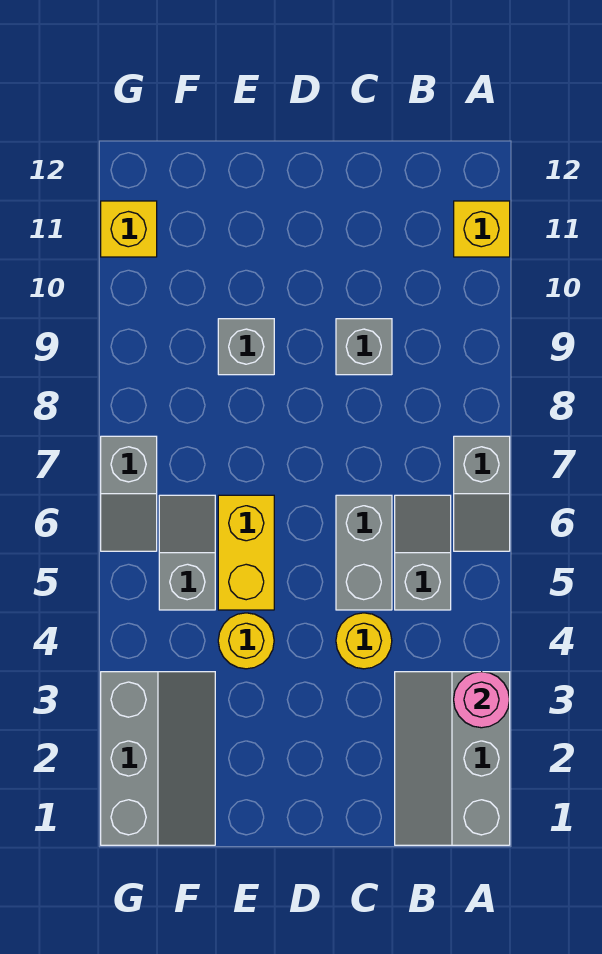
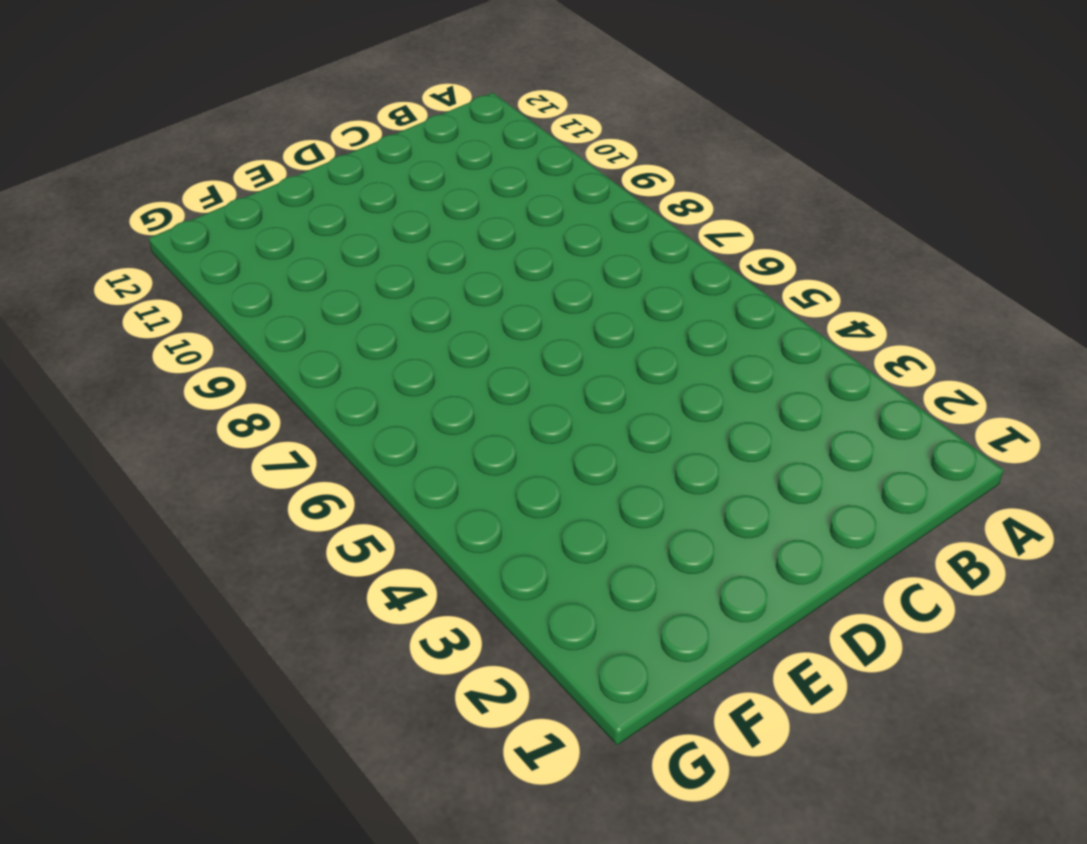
none -> grey 2x3 slope [395,672,510,845]
none -> grey 1x2 slope [454,436,510,551]
none -> yellow 1x1 brick [454,201,510,257]

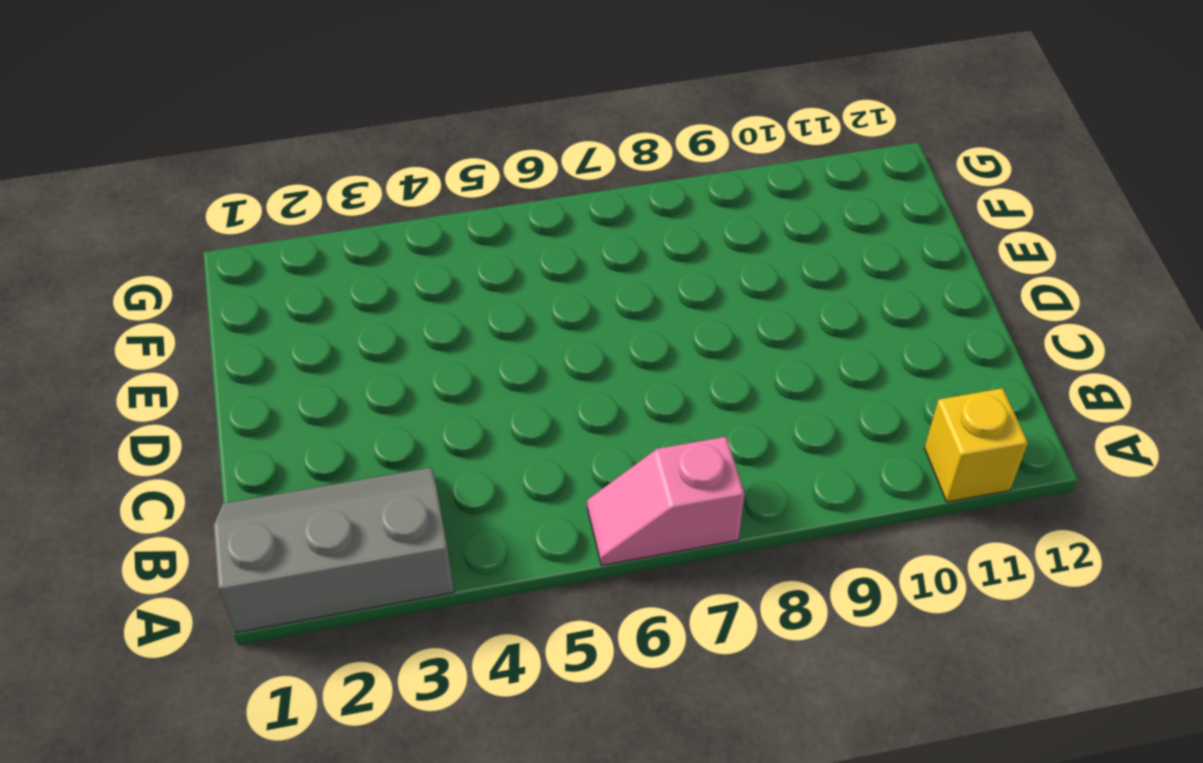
pink 1x2 slope [587,437,744,566] -> grey 1x2 slope [454,436,510,551]
none -> grey 1x2 slope [395,495,451,610]
none -> yellow 1x1 round brick [336,613,392,669]
none -> grey 1x2 brick [336,495,392,610]

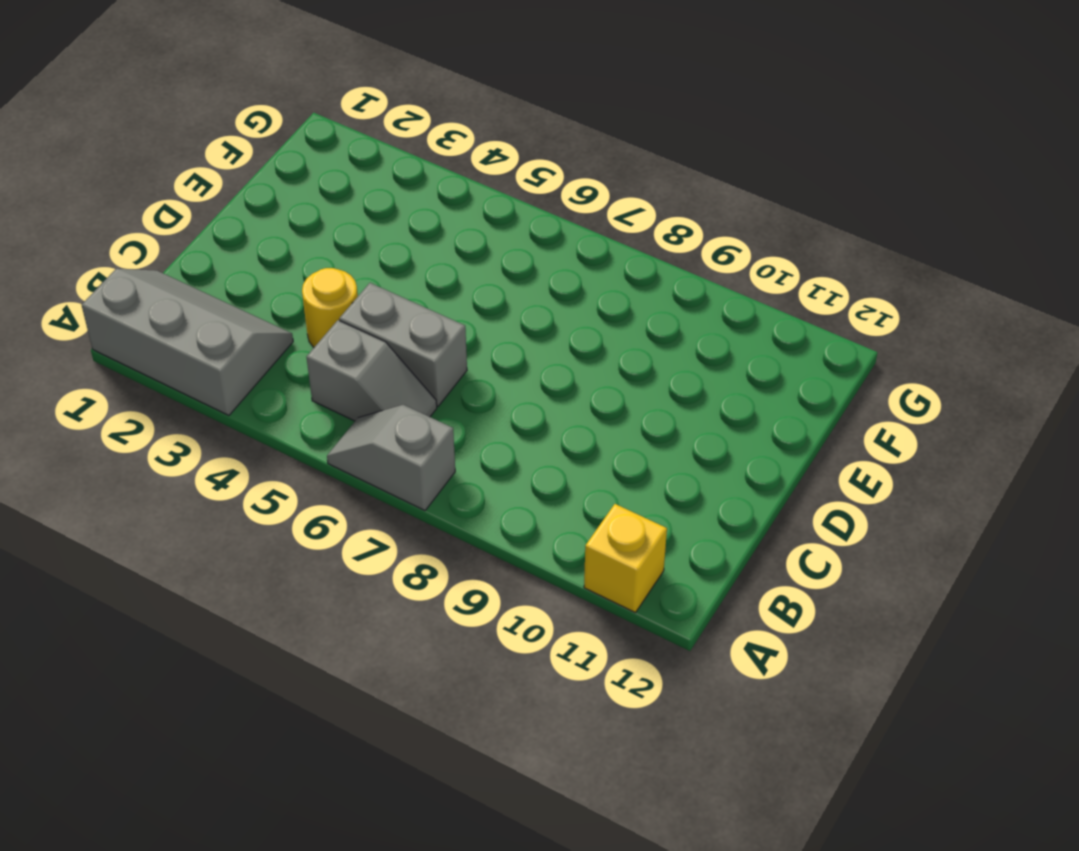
none -> grey 1x1 brick [336,319,392,375]
none -> yellow 1x1 round brick [218,613,274,669]
none -> yellow 1x2 brick [218,495,274,610]

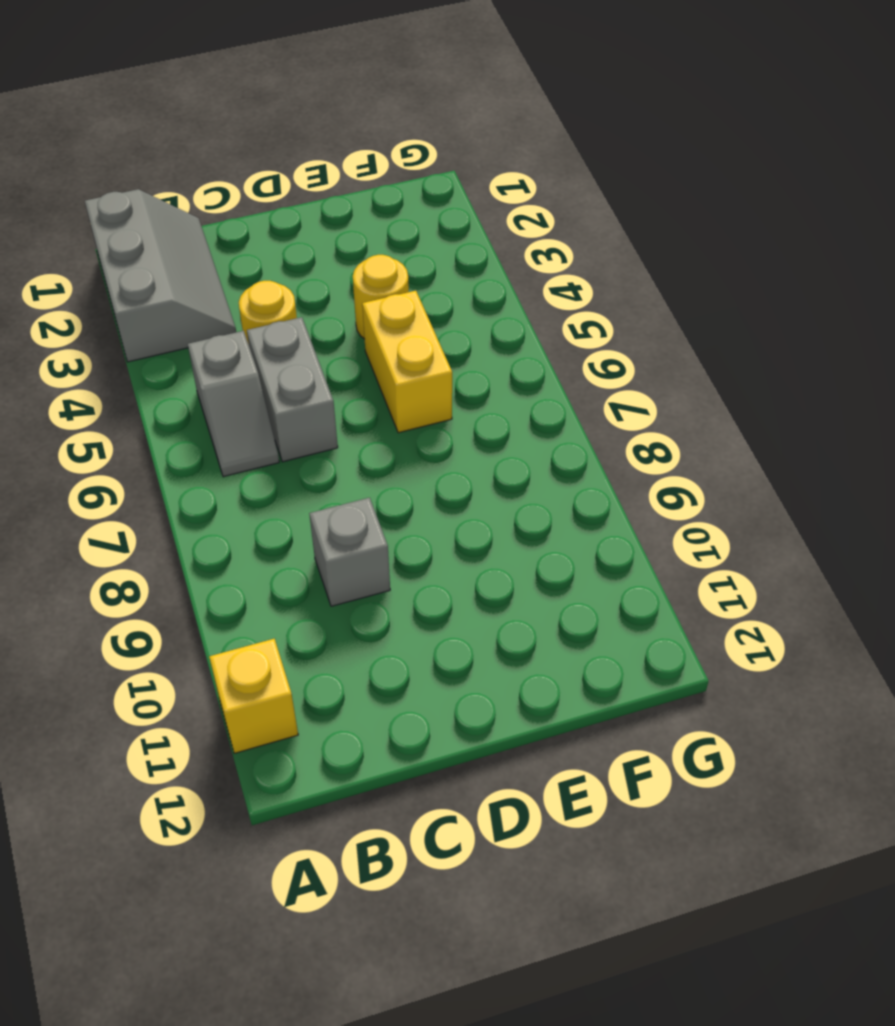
none -> grey 1x2 slope [454,436,510,551]
none -> grey 1x1 brick [218,319,274,375]
none -> grey 2x3 slope [101,672,215,845]

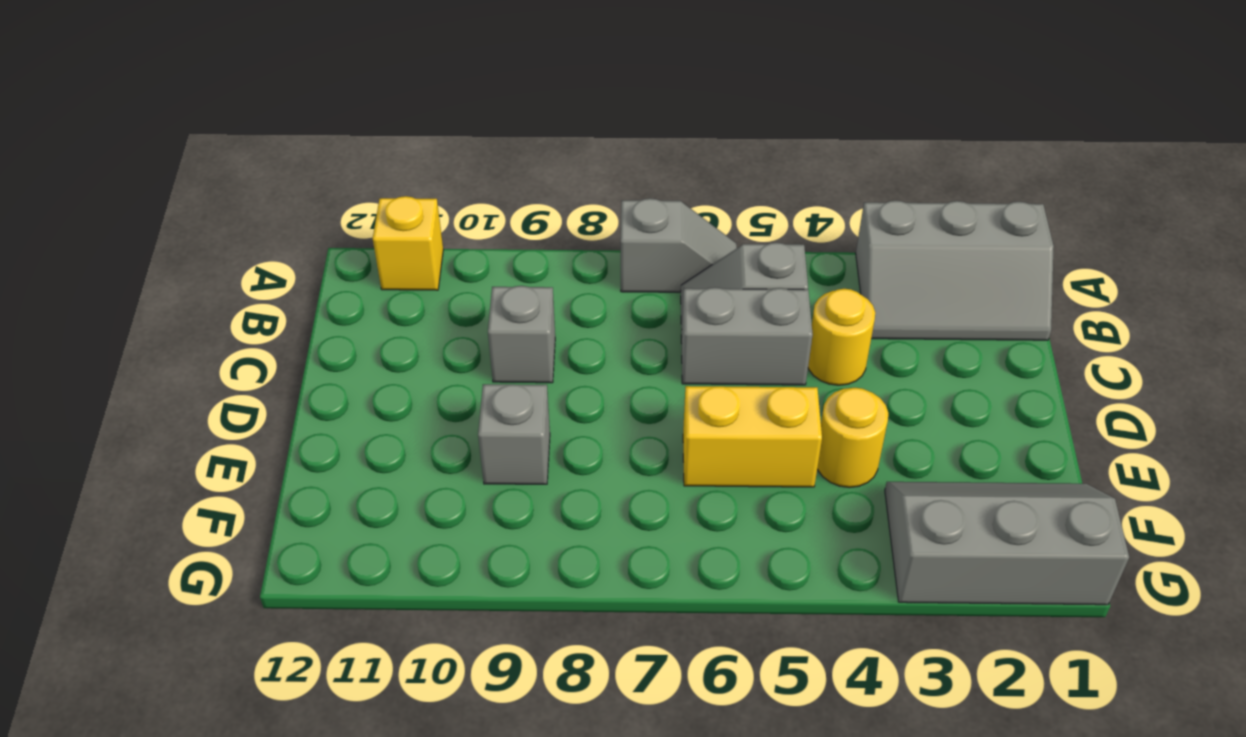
none -> grey 1x2 slope [159,495,215,610]
none -> grey 1x2 slope [101,436,157,551]
none -> yellow 1x1 brick [101,201,157,257]

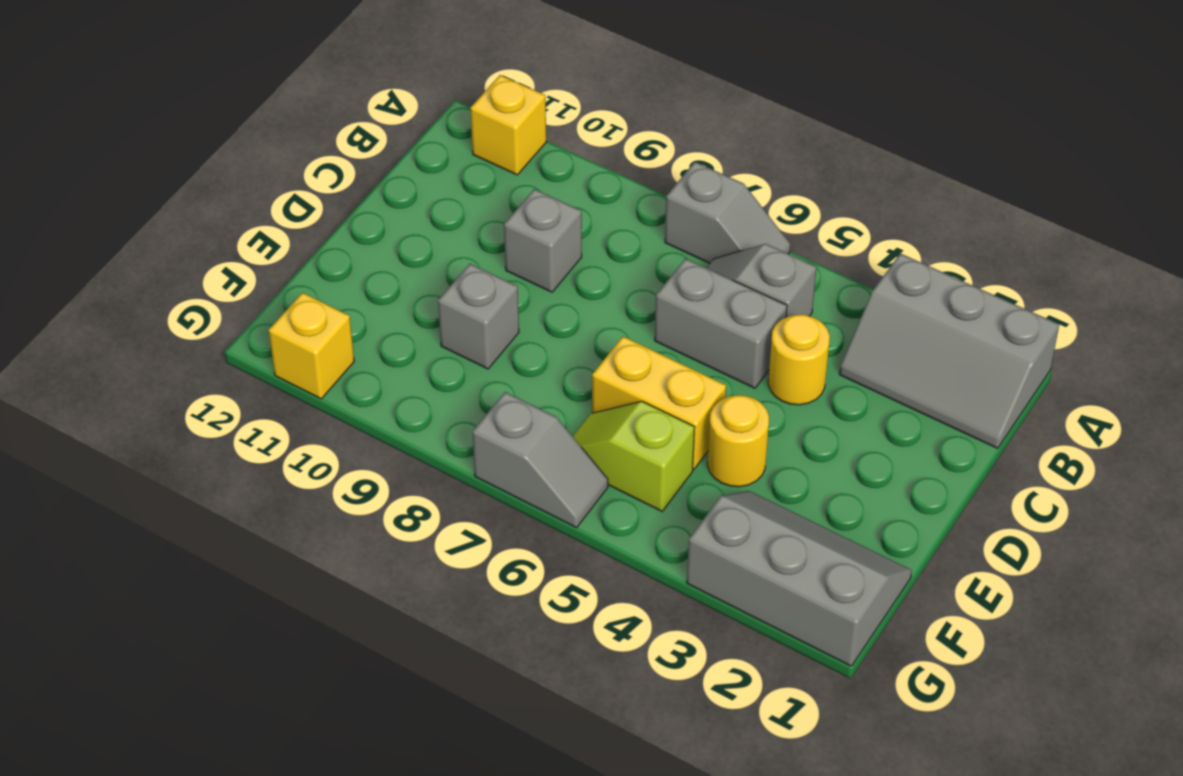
lime 1x2 slope [572,401,695,511] -> grey 1x2 slope [159,495,215,610]
none -> pink 1x1 round brick [454,672,509,728]

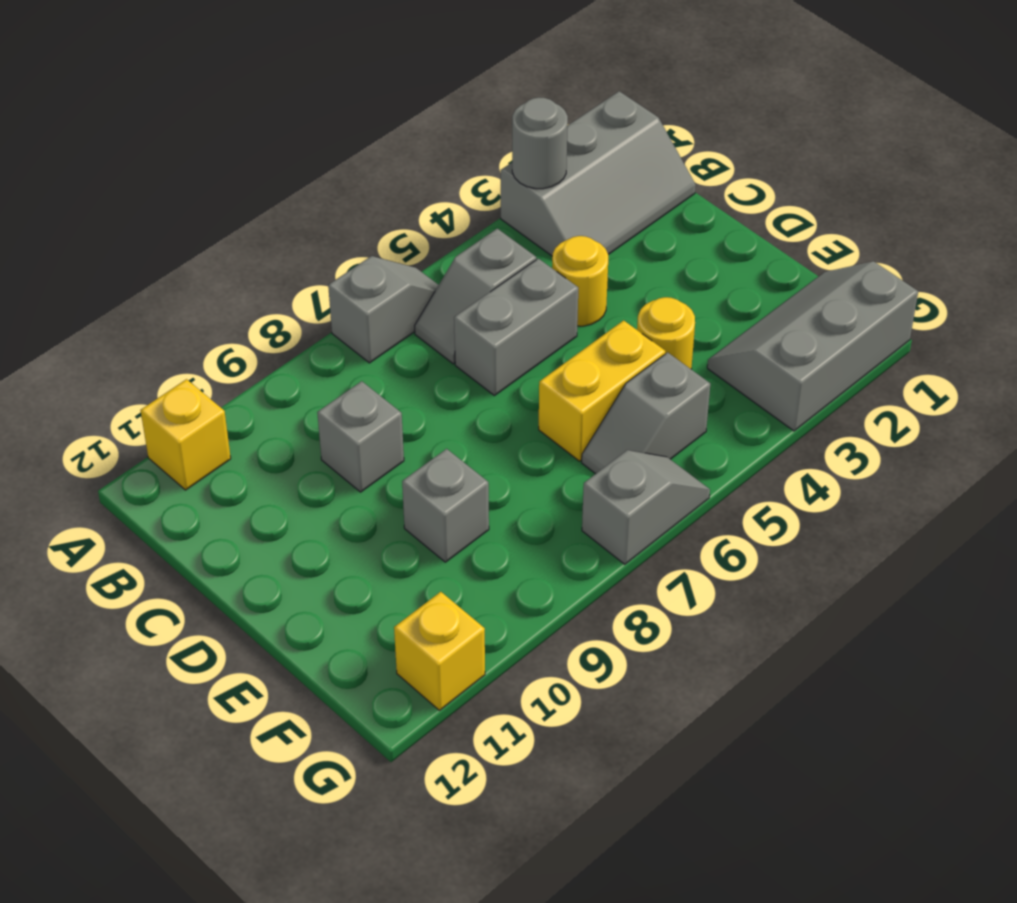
grey 1x1 round brick [512,97,568,189] -> pink 1x1 round brick [454,672,509,728]

